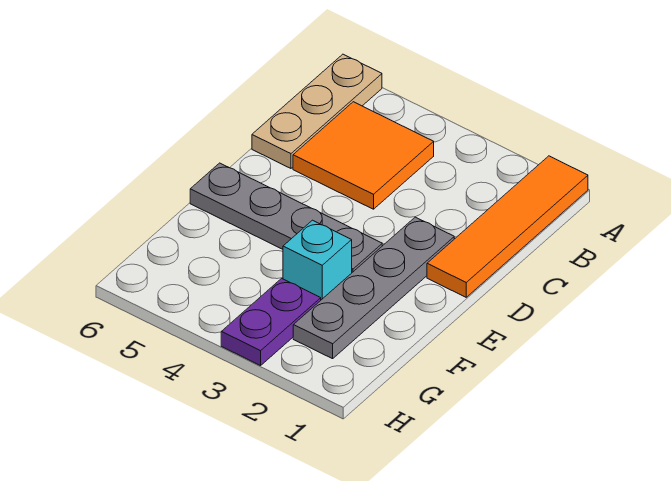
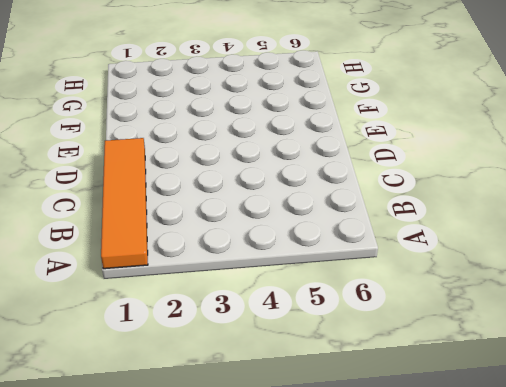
none -> tan 1x3 plate [252,54,382,168]
none -> orange 2x2 tile [293,102,434,209]

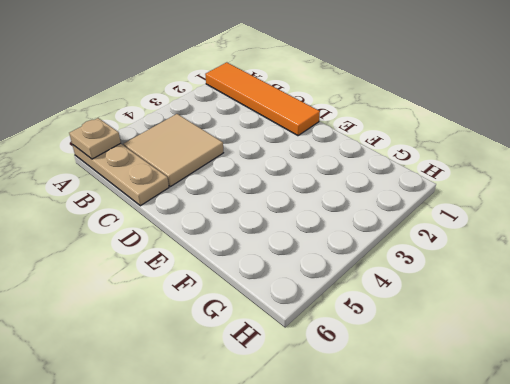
tan 1x1 plate [69,118,121,159] -> none
tan 2x2 tile [124,114,223,187] -> orange 2x2 tile [293,102,434,209]
none -> grey 1x4 plate [293,217,454,359]
none -> grey 1x4 plate [190,163,382,272]

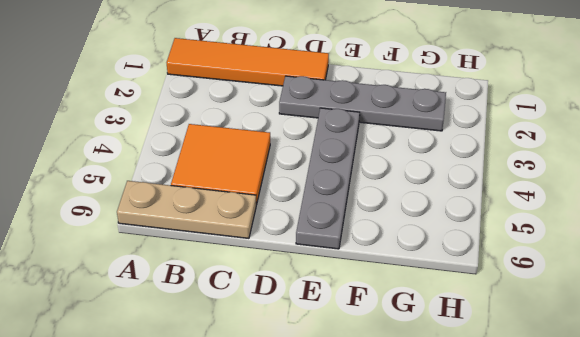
none -> cyan 1x1 brick [283,220,352,300]
none -> purple 1x2 plate [221,278,321,365]

